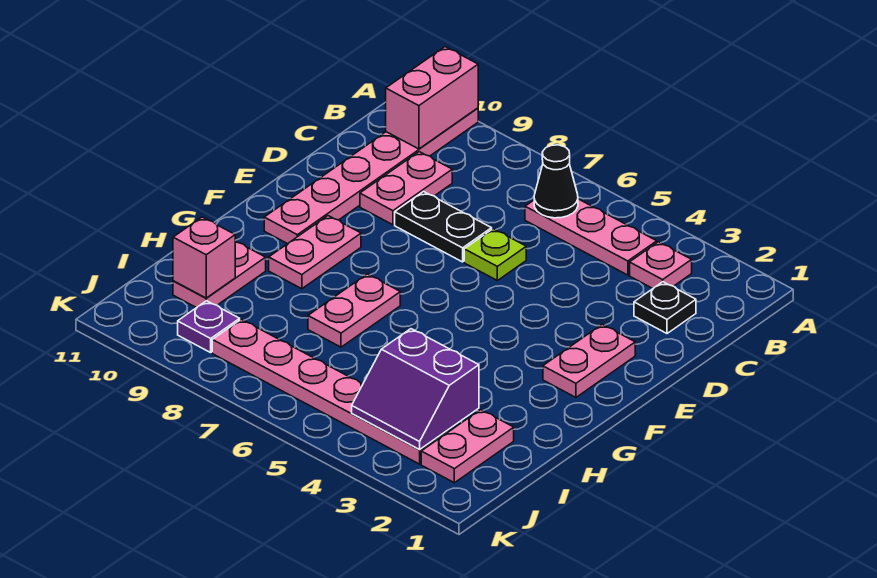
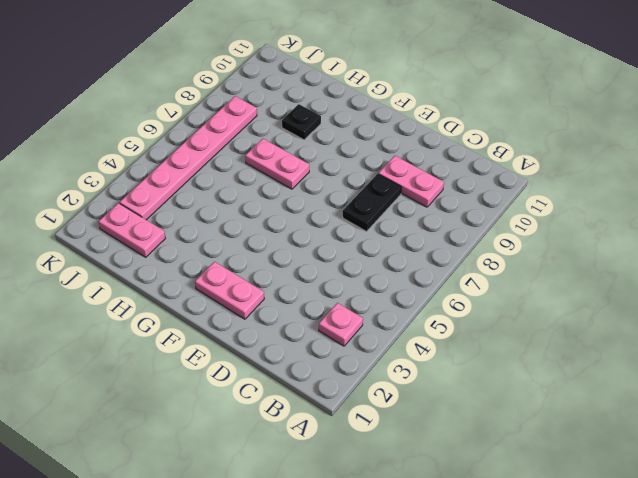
black 1x1 plate [282,104,321,140] -> black 1x1 plate moved to [634,282,696,334]
none -> pink 1x6 plate [264,108,478,244]
none -> pink 1x3 plate [525,199,657,275]
none -> lime 1x1 plate [464,229,526,280]

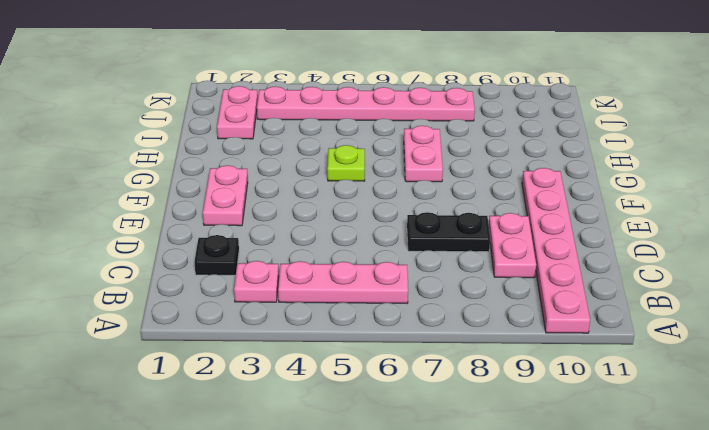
lime 1x1 plate [327,145,365,181] -> lime 1x1 plate moved to [464,229,526,280]
none -> pink 1x2 plate [269,216,361,289]
none -> pink 1x2 plate [173,241,266,308]
none -> purple 1x1 plate [178,301,240,353]

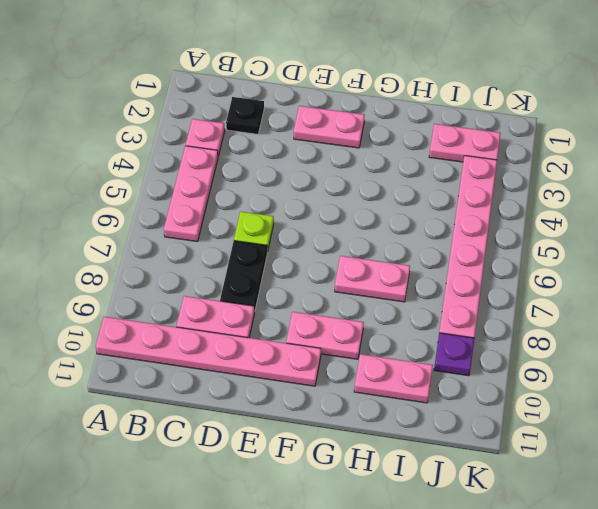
none -> pink 1x2 brick [386,47,478,149]
none -> black 1x1 cone [534,145,578,218]
none -> purple 2x2 slope [352,329,479,449]

